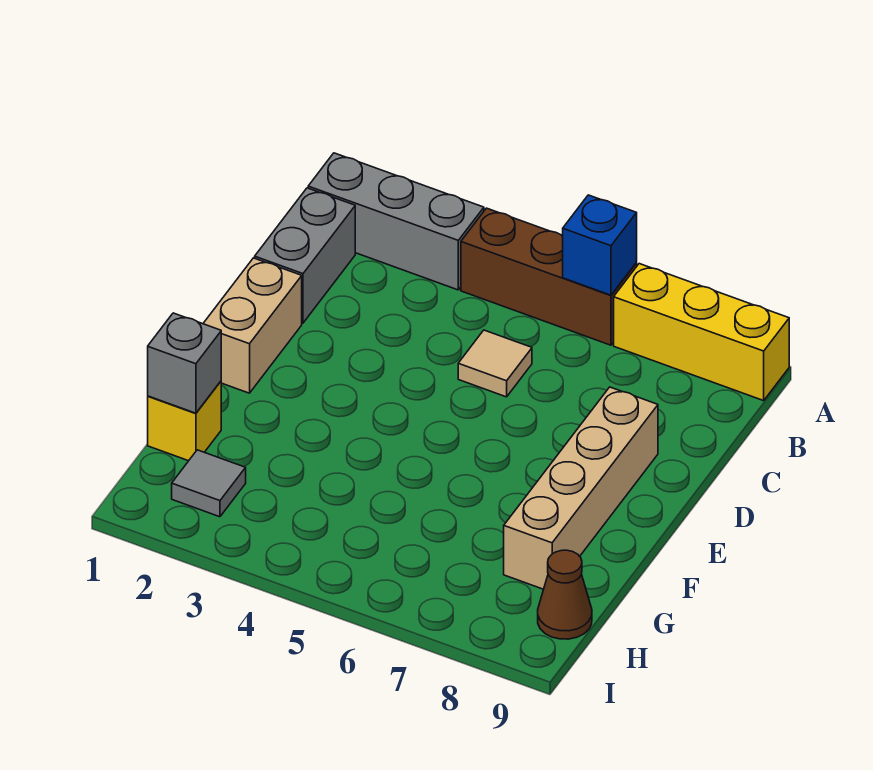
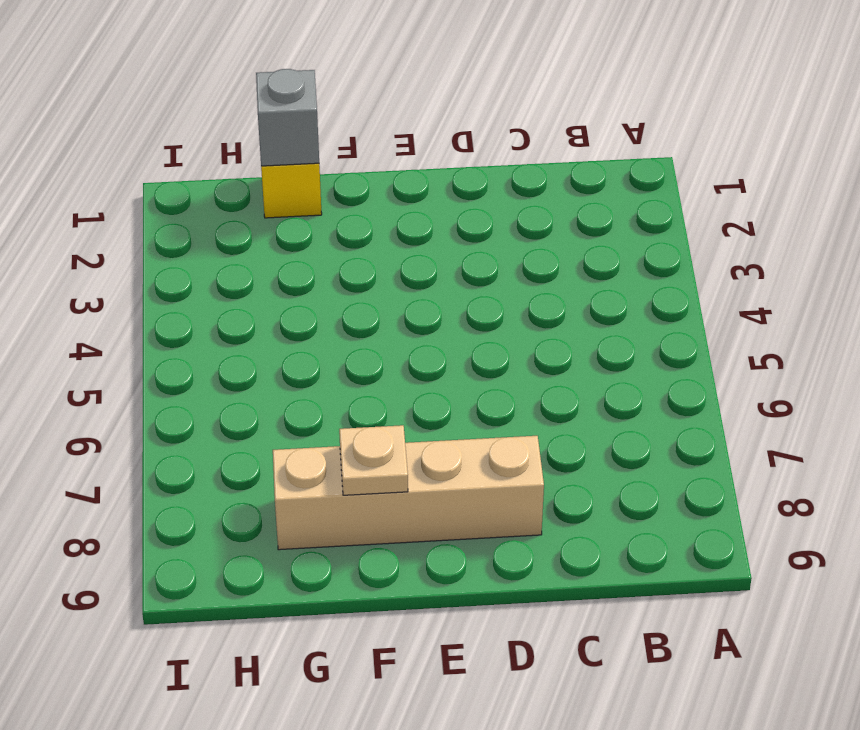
tan 1x1 plate [339,425,408,495] -> none
none -> grey 1x3 brick [308,153,484,290]
none -> brown 1x3 brick [461,208,637,345]
none -> yellow 1x3 brick [614,264,789,401]

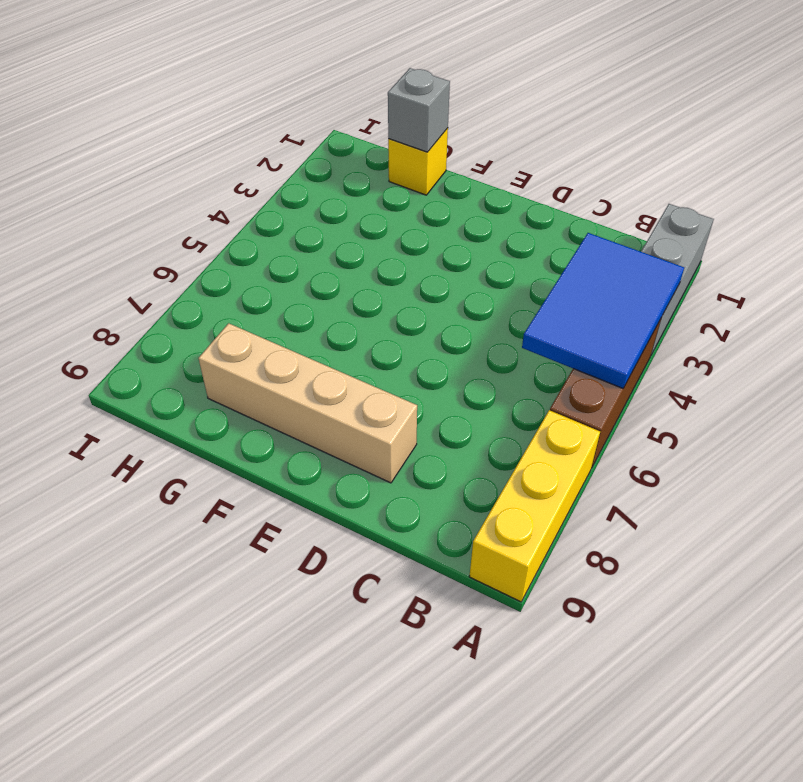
blue 2x3 tile [522,233,684,388] -> none
none -> grey 1x2 brick [255,188,355,323]
none -> tan 1x1 tile [458,330,532,397]
none -> tan 1x2 brick [203,258,302,393]

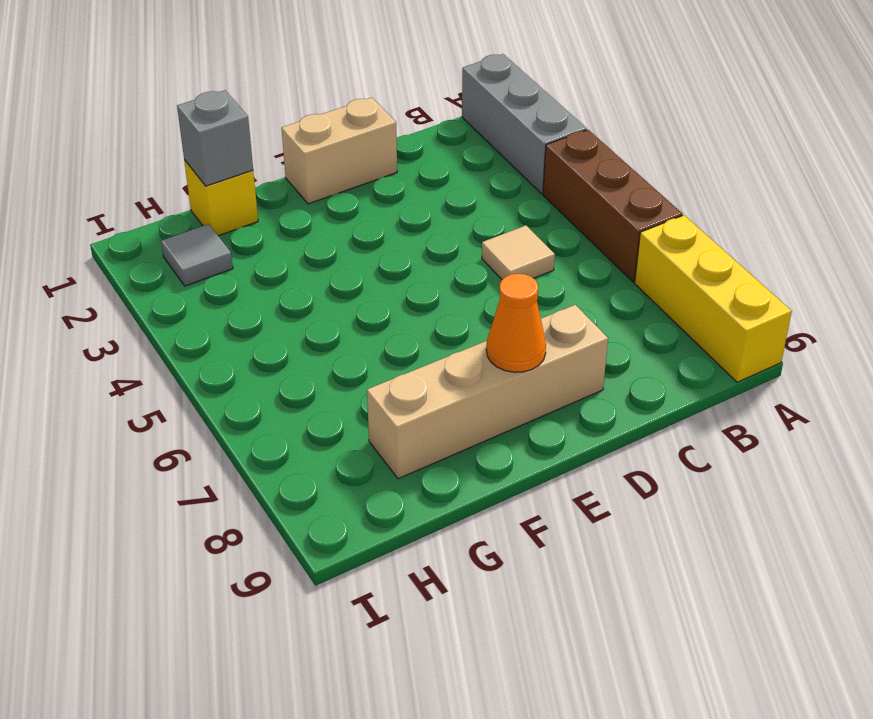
orange 1x1 cone [486,274,546,372] -> none
none -> grey 1x2 brick [255,188,355,323]
none -> brown 1x1 cone [538,550,592,639]
none -> blue 1x1 brick [563,195,637,295]

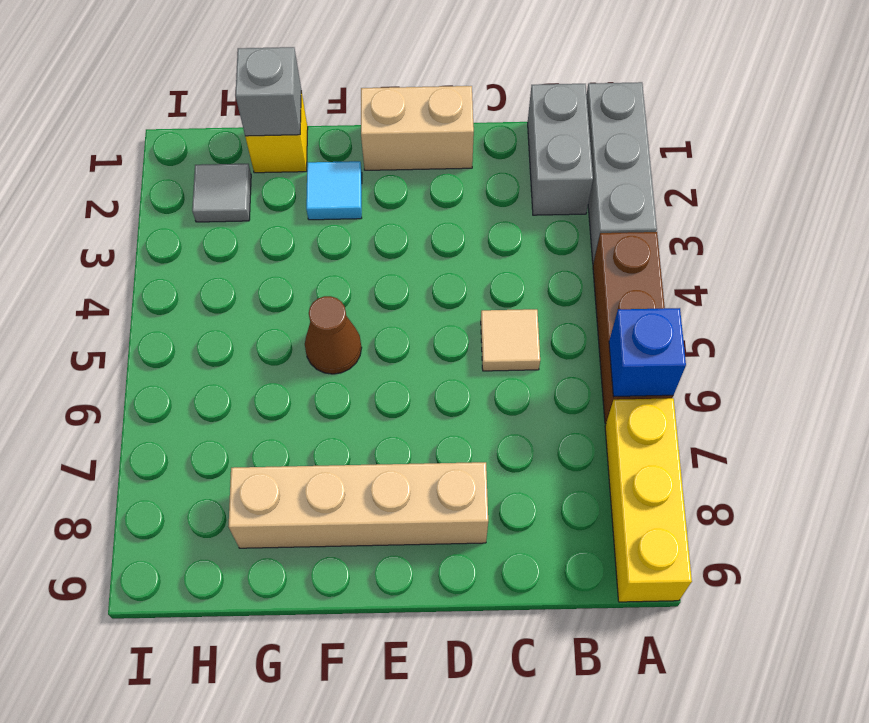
grey 1x2 brick [528,84,593,215] -> grey 1x2 brick turned to [255,188,355,323]
cyan 1x1 tile [306,161,362,220] -> none
brown 1x1 cone [305,296,362,374] -> brown 1x1 cone moved to [538,550,592,639]

